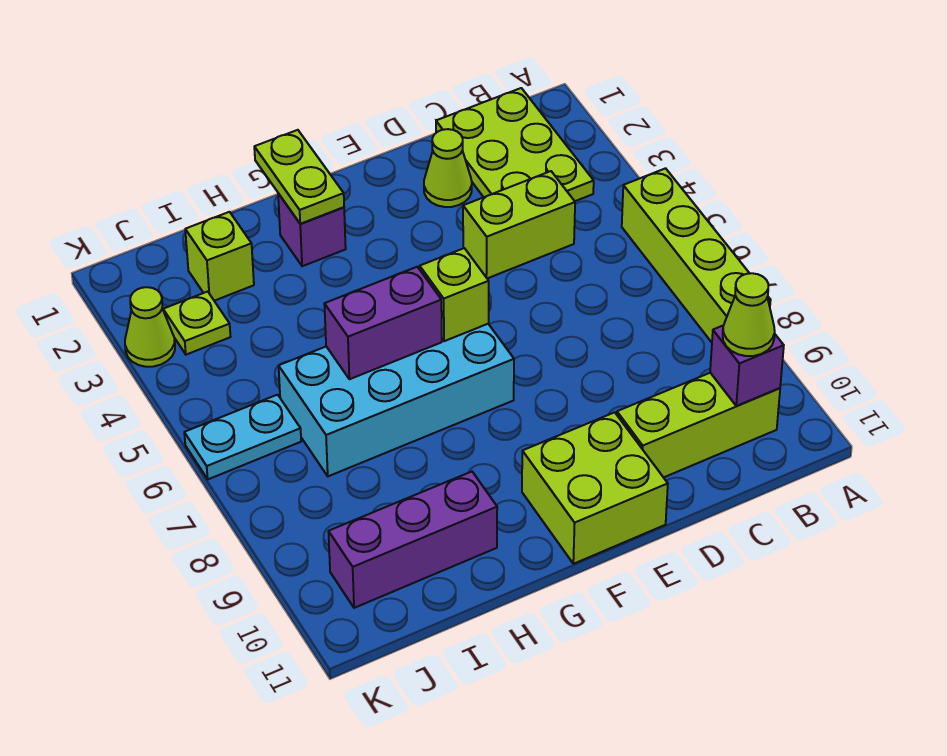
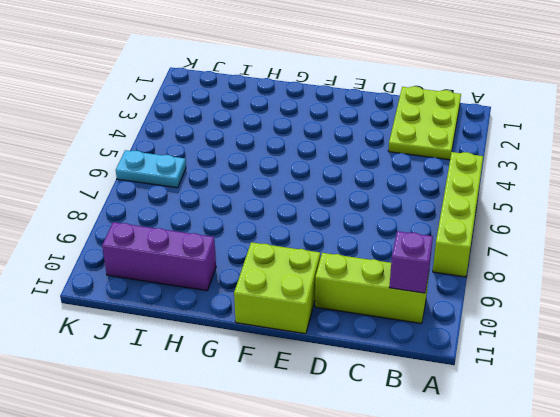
none -> lime 1x2 brick [463,171,575,278]
none -> lime 1x1 cone [424,129,472,207]
none -> cyan 2x4 brick [279,324,514,476]

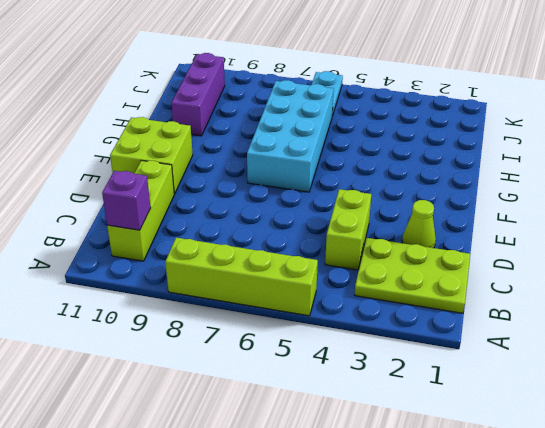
none -> purple 1x1 brick [278,193,346,266]
none -> lime 1x1 brick [185,212,254,301]
none -> lime 1x1 plate [163,292,230,355]

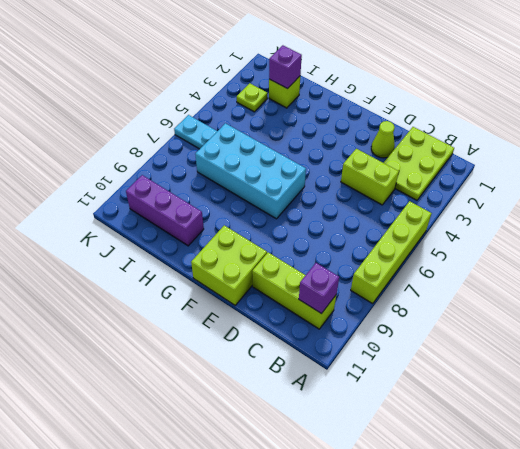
purple 1x1 brick [269,45,302,89] -> purple 1x1 brick moved to [278,193,346,266]
none -> lime 1x1 cone [125,287,175,367]
none -> lime 1x1 brick [420,248,489,341]
none -> lime 1x2 plate [254,130,344,224]

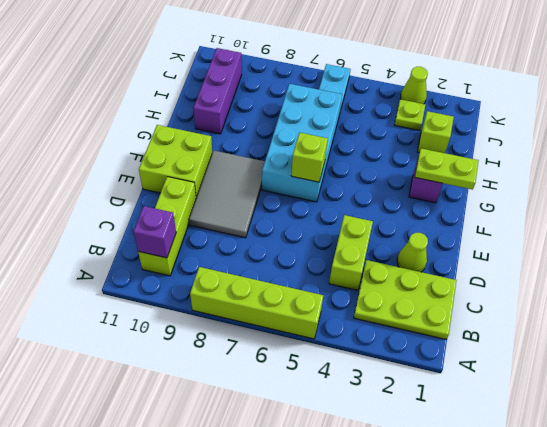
grey 2x3 tile [189,151,265,238] -> none
none -> purple 1x2 brick [324,267,442,379]
none -> lime 1x1 cone [723,273,775,356]

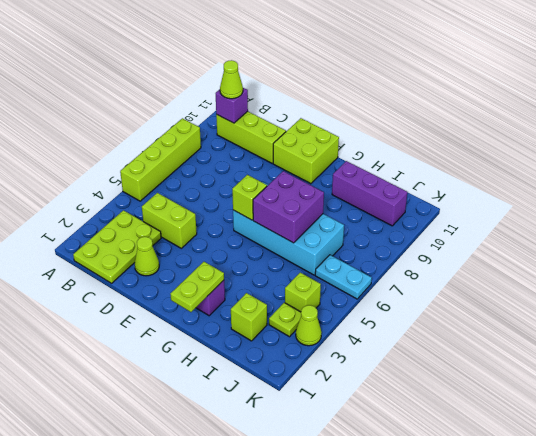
purple 2x2 brick [253,171,324,243] -> purple 1x2 brick [324,267,442,379]
lime 1x1 brick [285,273,321,312] -> none

